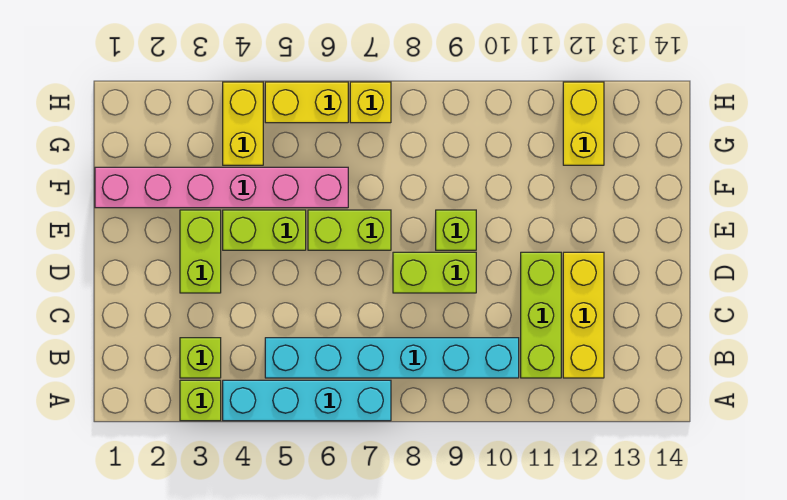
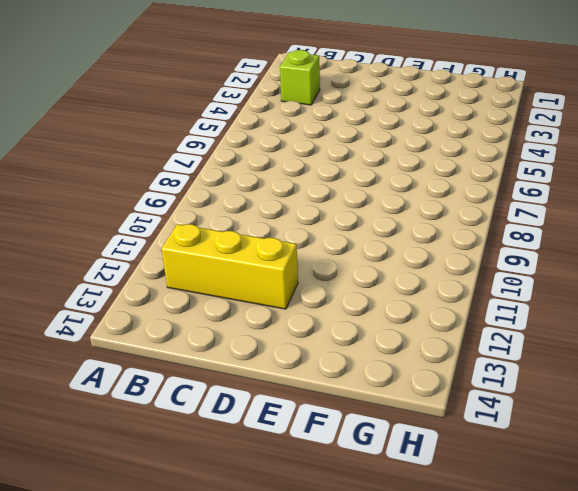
none -> lime 1x1 brick [180,380,221,421]
none -> cyan 1x4 brick [223,380,391,421]
none -> cyan 1x6 brick [265,338,519,378]

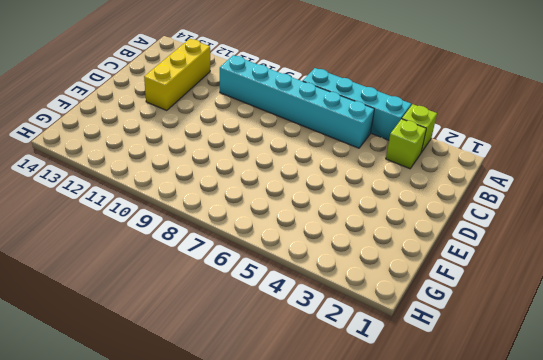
none -> lime 1x3 brick [521,252,561,378]
none -> lime 1x2 brick [180,210,221,293]
none -> lime 1x2 brick [393,252,476,293]

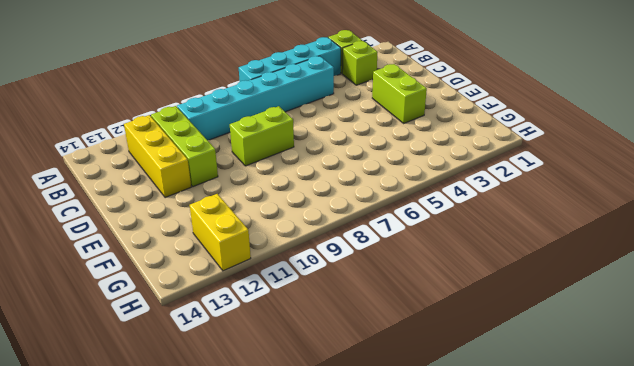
none -> lime 1x2 brick [223,210,306,250]
none -> lime 1x2 brick [308,210,391,250]
none -> lime 1x1 brick [436,210,476,250]

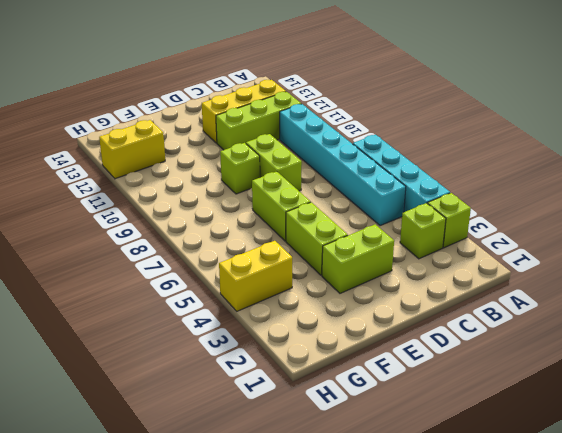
none -> pink 1x6 brick [95,167,348,208]
none -> yellow 1x2 brick [265,82,348,123]
none -> yellow 1x1 brick [350,82,391,123]

